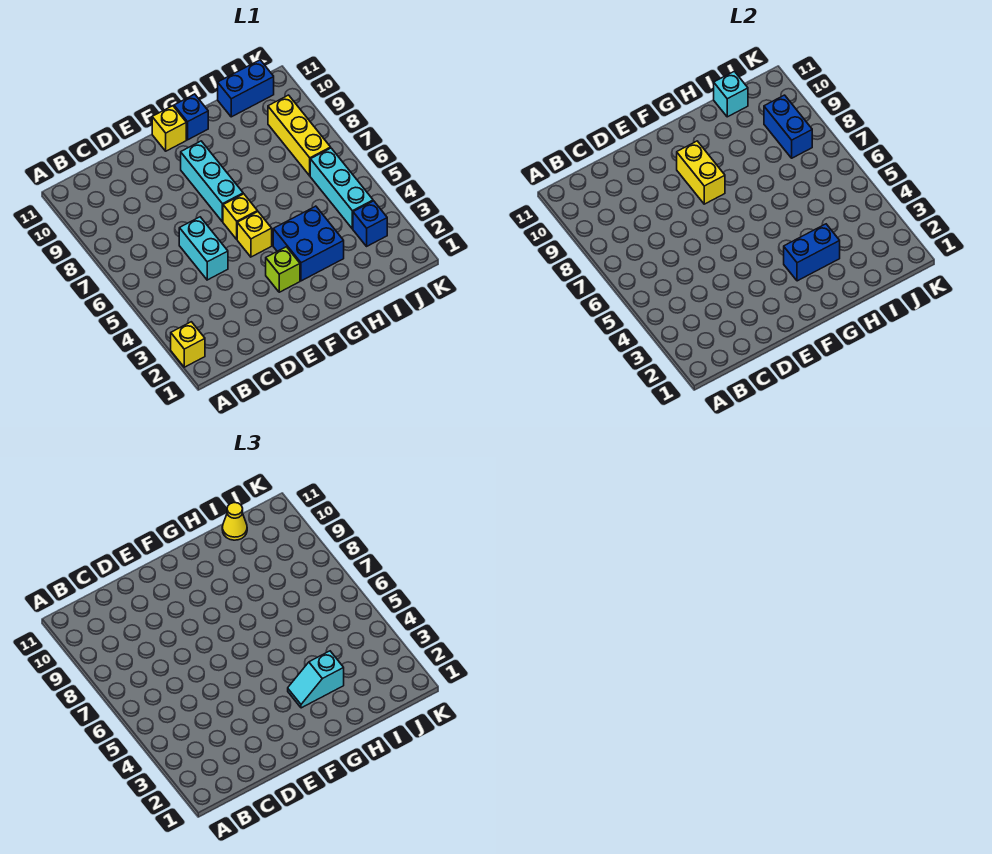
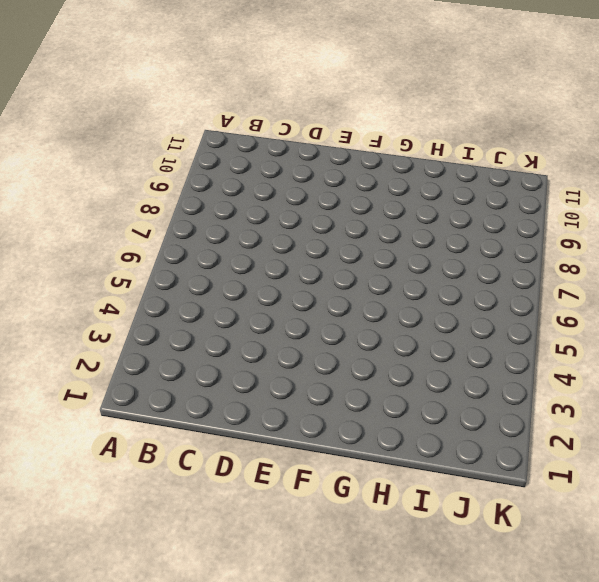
none -> yellow 1x1 brick [171,322,205,367]
none -> cyan 1x2 brick [179,217,228,280]
none -> lime 1x1 brick [266,247,300,292]

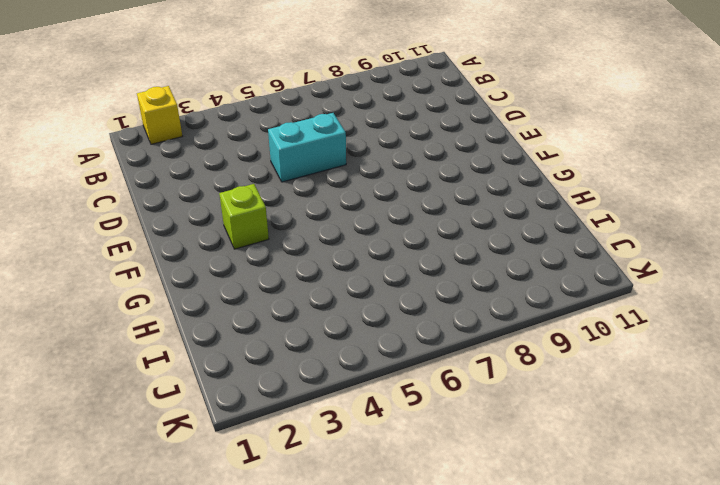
none -> yellow 1x1 brick [237,212,272,257]
none -> yellow 1x1 brick [223,194,257,239]
none -> cyan 1x3 brick [181,141,243,222]

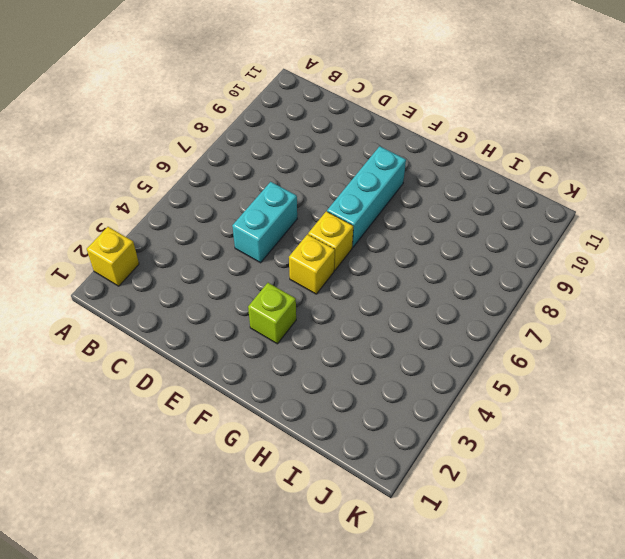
none -> yellow 1x1 brick [152,106,186,151]
none -> blue 2x2 brick [273,206,344,281]
none -> blue 1x1 brick [174,94,208,140]

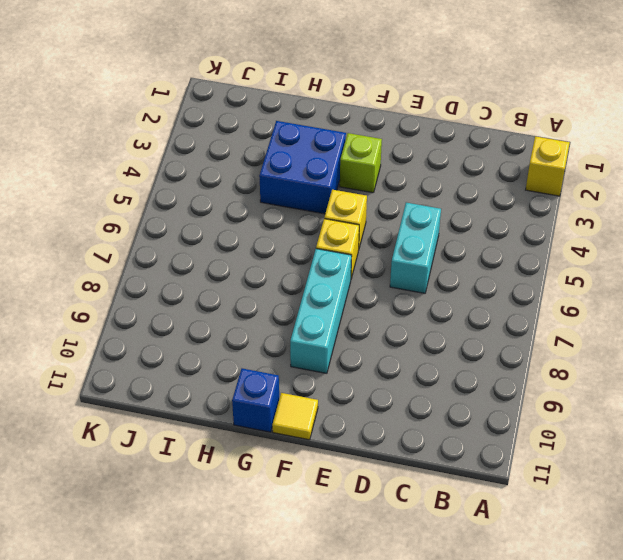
yellow 1x1 tile [272,393,318,440] -> yellow 1x1 brick [152,106,186,151]
none -> blue 1x2 brick [218,60,274,117]
none -> blue 1x1 brick [353,201,387,246]
none -> cyan 1x3 brick [310,148,373,229]

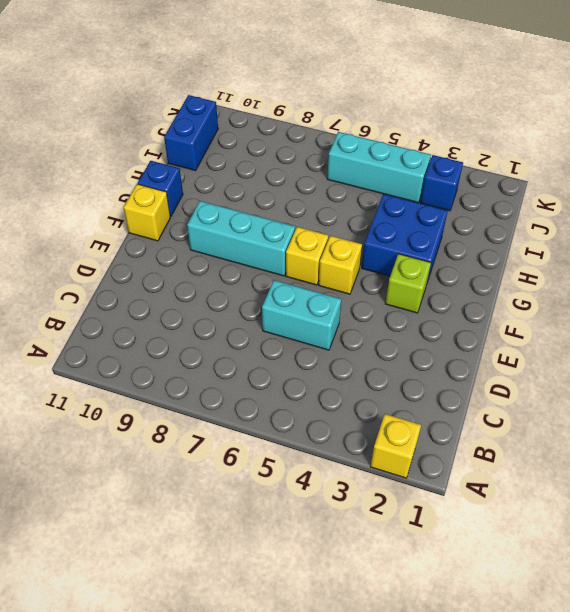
none -> yellow 1x3 brick [268,95,331,176]
none -> yellow 1x2 brick [677,141,725,204]
none -> blue 1x2 brick [784,224,840,281]

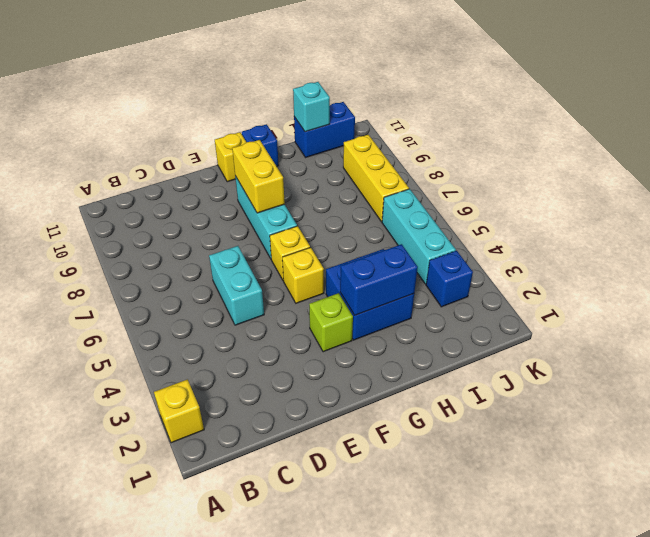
none -> blue 1x2 brick [764,95,812,158]
none -> cyan 1x2 slope [288,651,344,708]
none -> yellow 1x1 cone [222,503,247,540]

